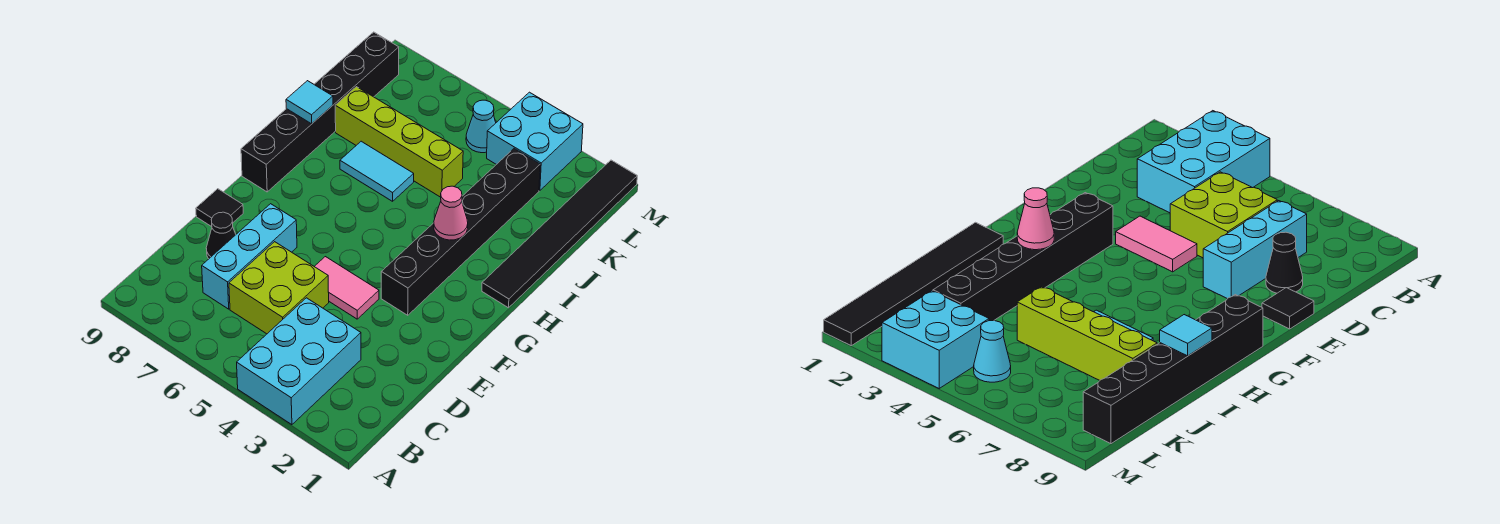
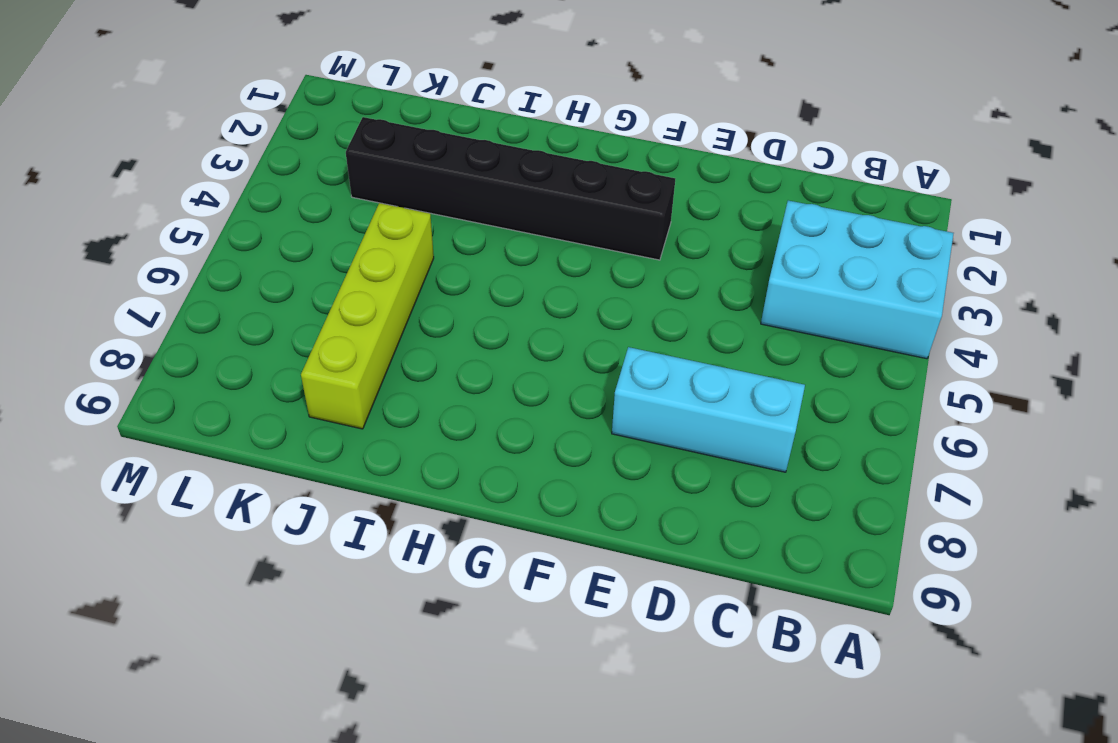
none -> lime 2x2 brick [229,242,329,334]
none -> black 1x1 cone [206,212,236,259]
none -> pink 1x2 tile [314,257,379,319]

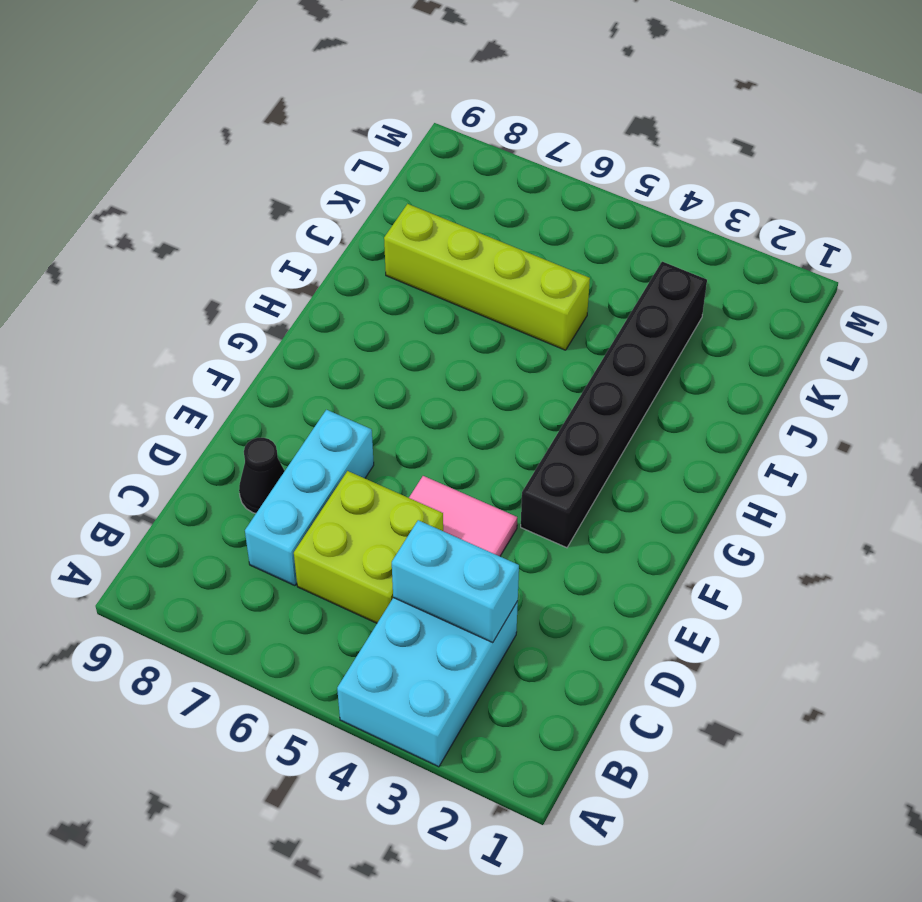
cyan 1x2 brick [392,520,519,642] -> none
none -> black 1x1 tile [196,189,243,227]
none -> black 1x6 brick [241,32,399,192]
none -> black 1x6 tile [482,160,637,308]

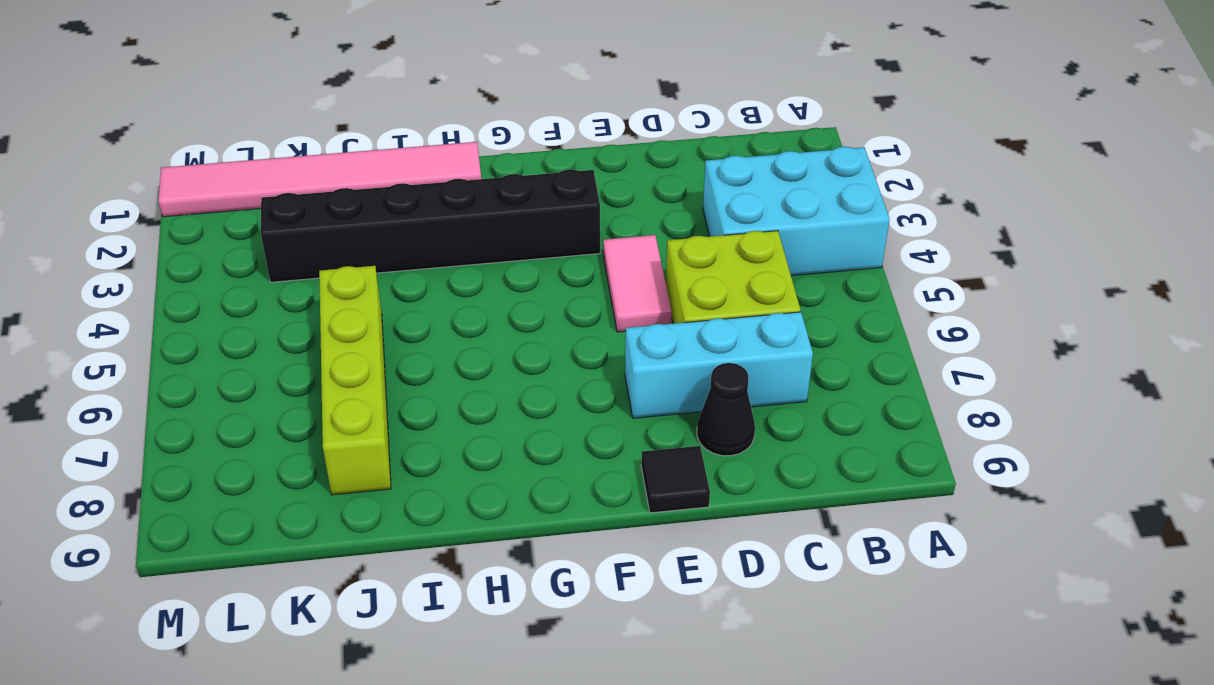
pink 1x6 tile [159,142,481,217] -> black 1x6 tile [482,160,637,308]
none -> black 1x6 brick [241,32,399,192]
none -> cyan 1x2 tile [340,141,414,201]
none -> cyan 2x2 brick [487,92,583,191]

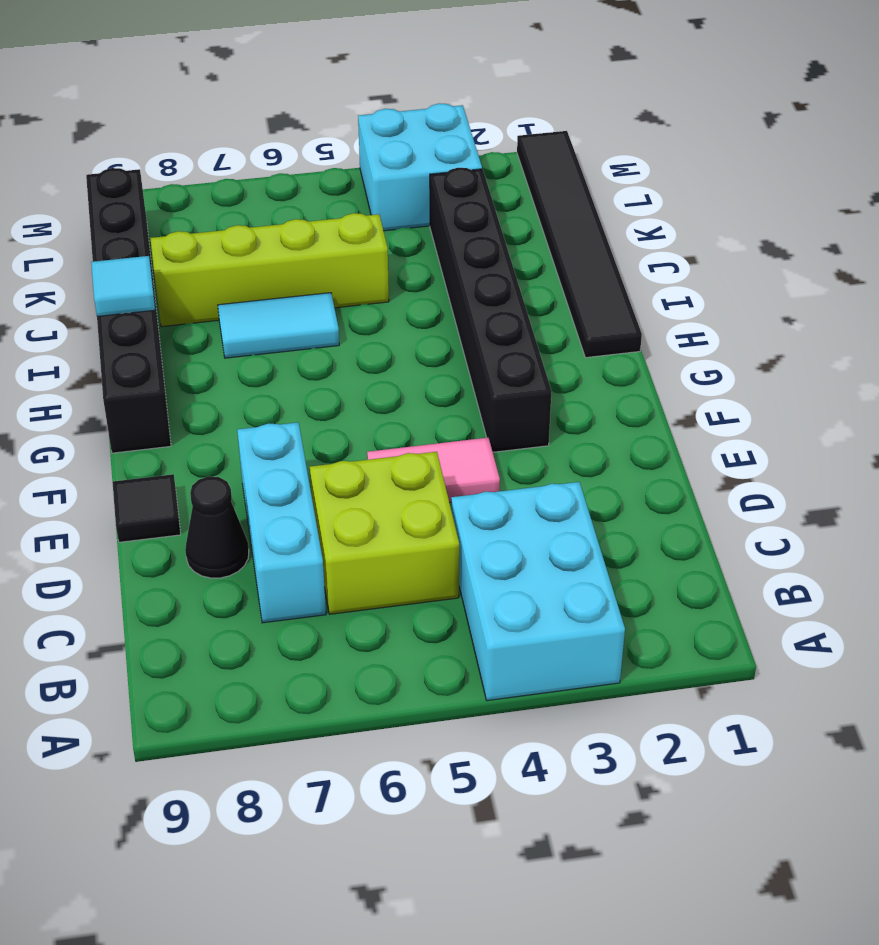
none -> cyan 1x1 cone [466,100,496,153]
none -> pink 1x1 cone [434,186,468,240]

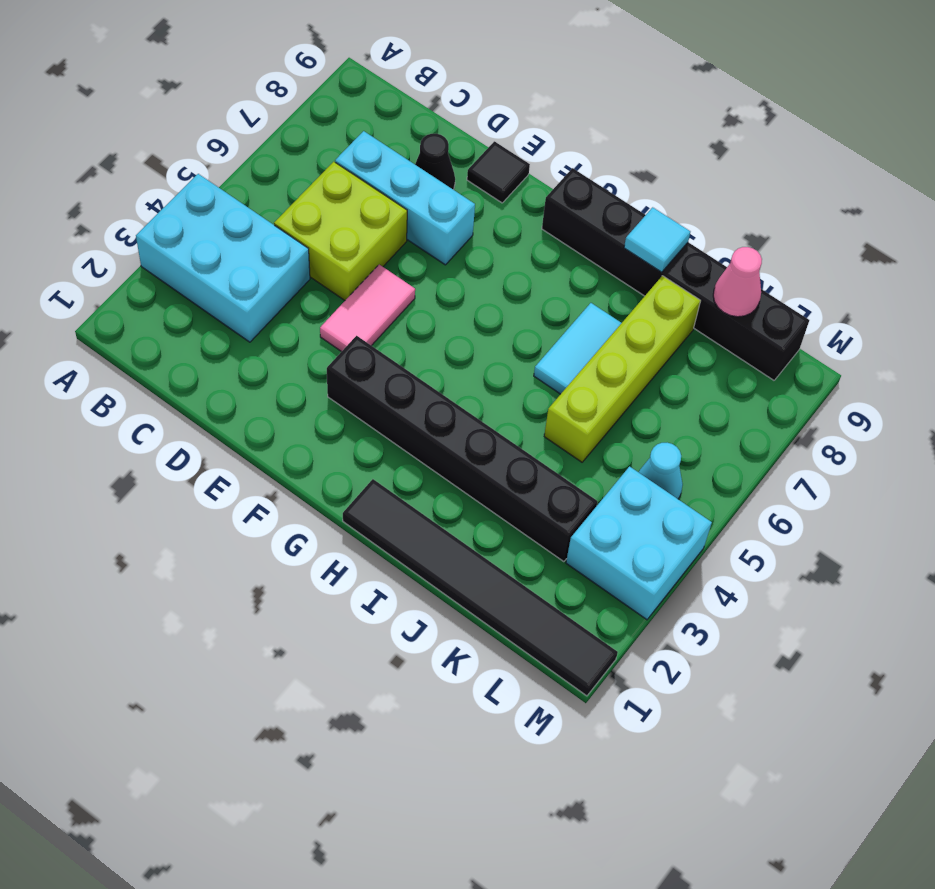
pink 1x1 cone [713,247,762,317] -> pink 1x1 cone moved to [434,186,468,240]

